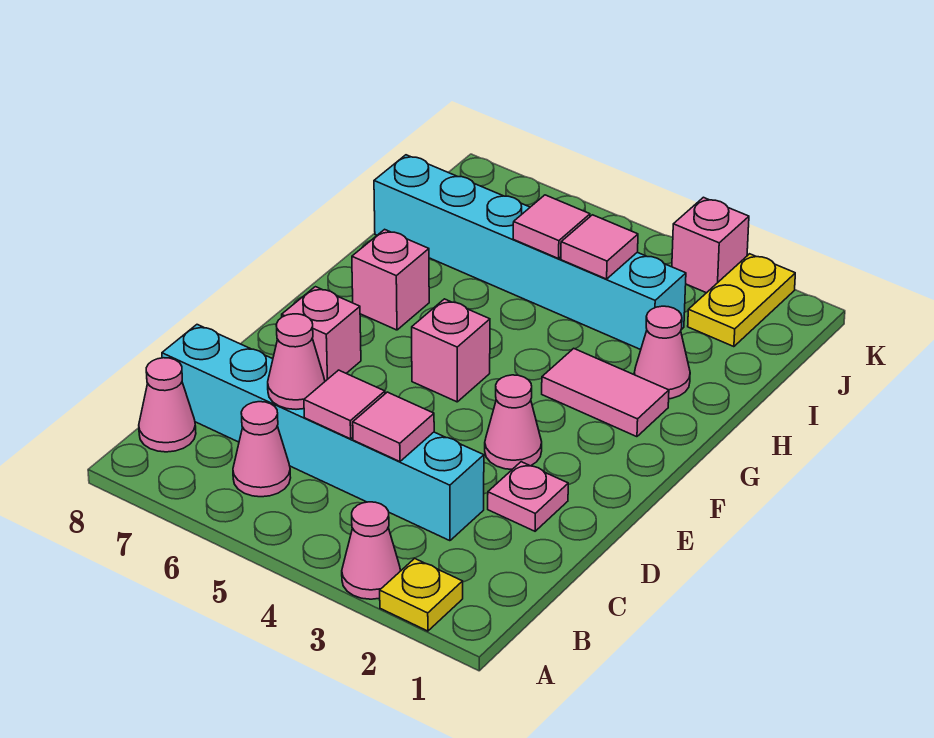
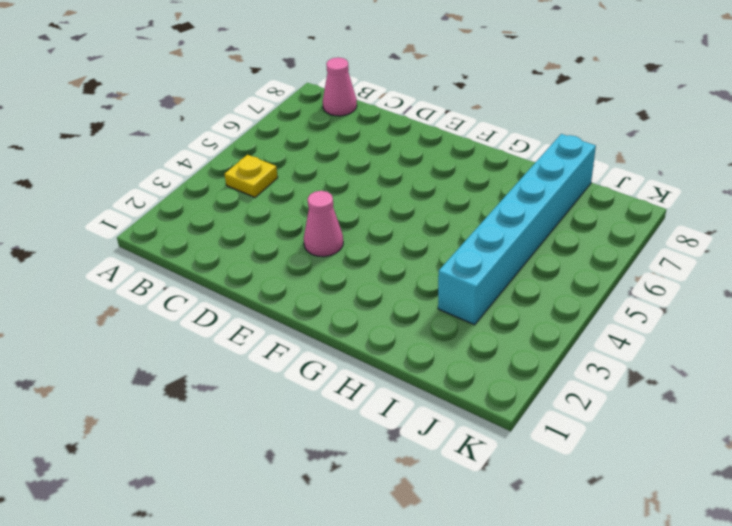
yellow 1x1 plate [225,155,278,197] -> yellow 1x1 plate moved to [380,558,463,631]
none -> pink 1x1 cone [342,502,401,599]
none -> pink 1x1 cone [233,402,291,497]
none -> cyan 1x6 brick [162,325,484,541]

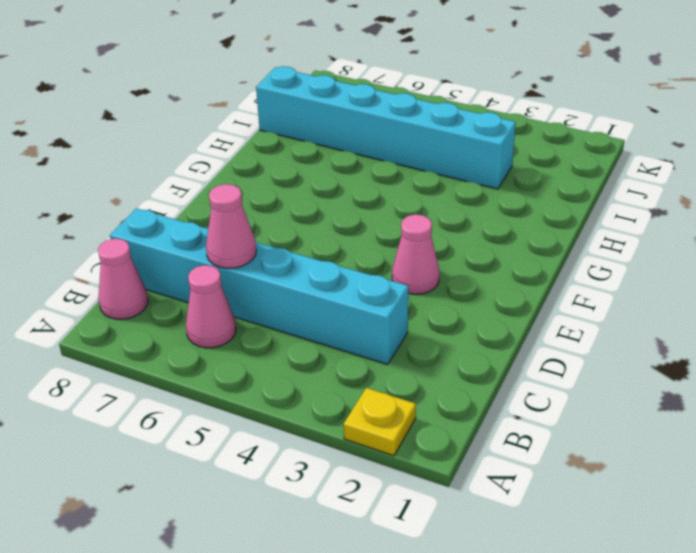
none -> pink 1x1 cone [342,502,401,599]
none -> pink 1x1 plate [488,462,568,531]
none -> pink 1x1 brick [282,287,361,381]

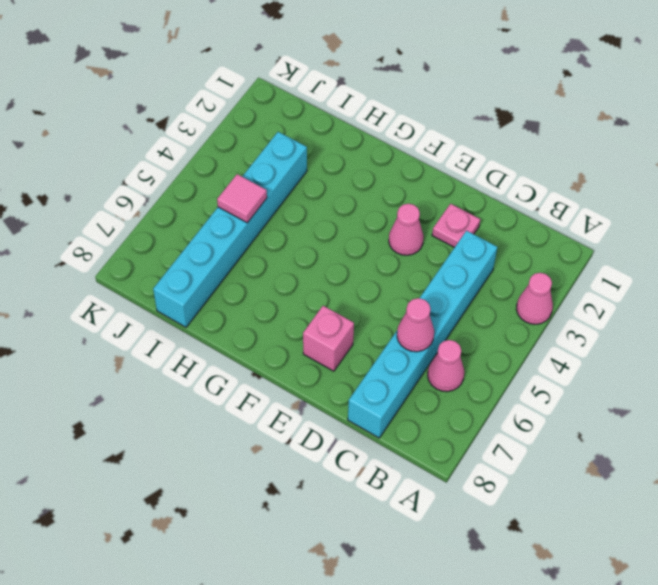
none -> yellow 1x1 plate [380,558,463,631]
none -> pink 1x1 cone [139,358,196,452]
none -> pink 1x1 brick [412,299,490,402]

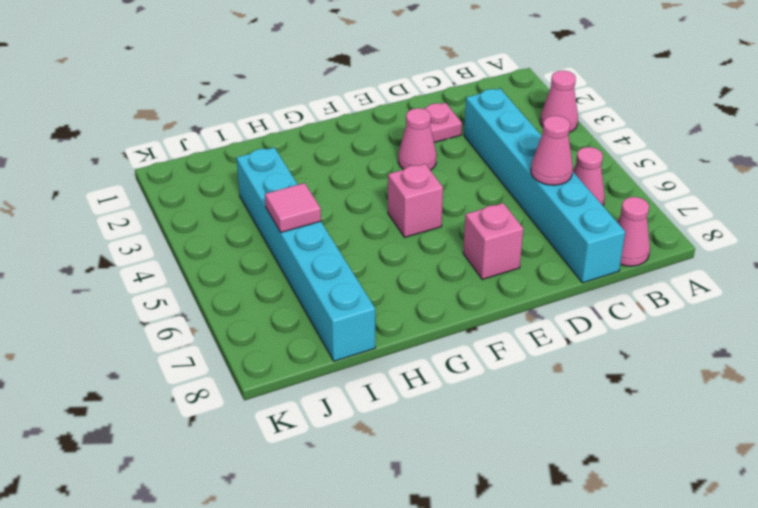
none -> yellow 1x1 plate [380,558,463,631]
none -> pink 1x2 tile [542,348,669,437]
none -> pink 1x1 brick [352,229,429,330]

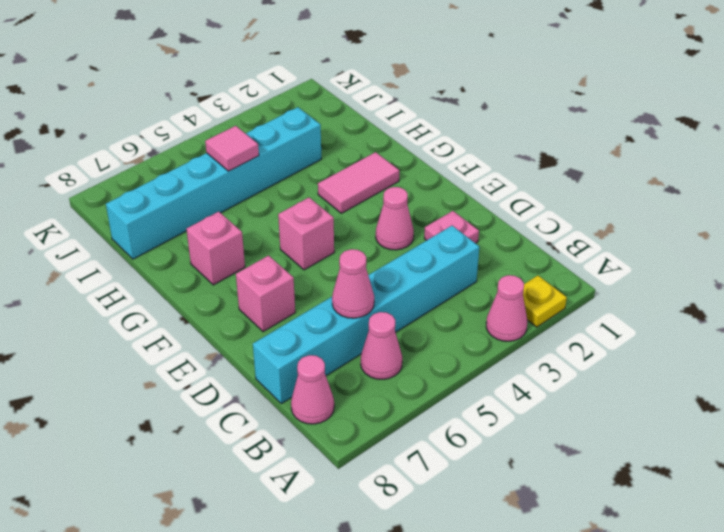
none -> pink 1x1 cone [634,306,690,399]
none -> yellow 1x2 plate [688,254,795,347]
none -> pink 1x1 brick [672,197,749,293]

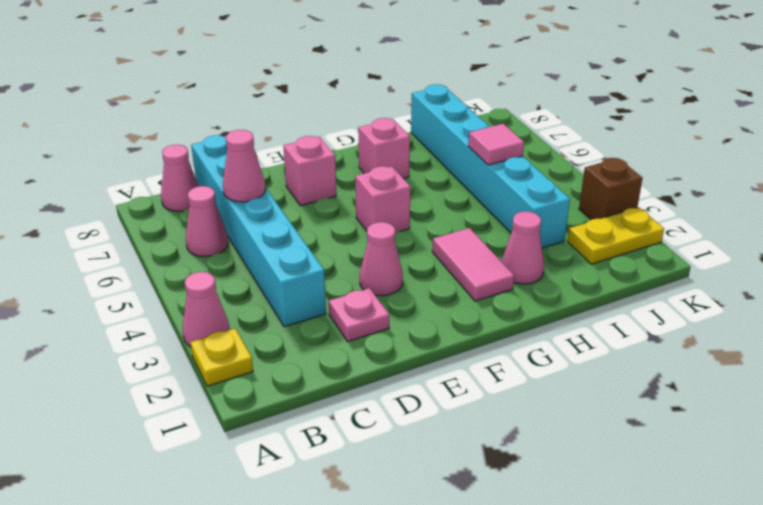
brown 1x1 brick [579,158,643,220] -> pink 1x1 brick [672,197,749,293]
none -> pink 1x1 tile [353,392,434,462]
none -> pink 1x1 tile [304,370,385,439]
none -> pink 1x1 tile [561,215,638,279]

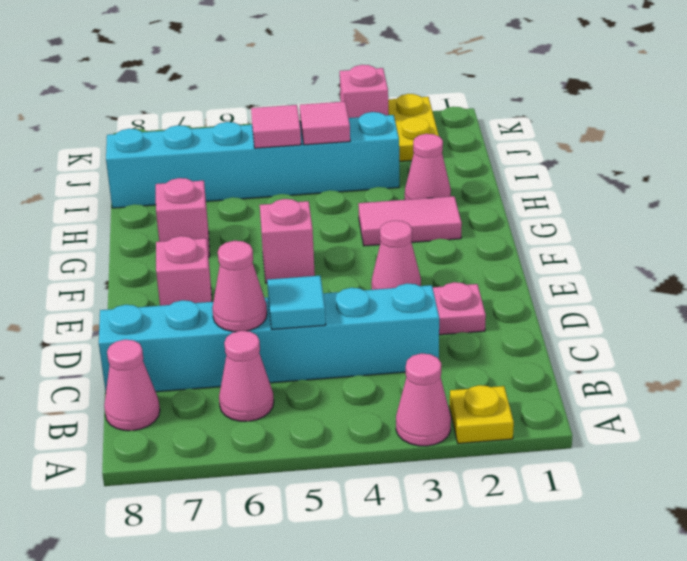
cyan 1x1 tile [267,276,326,329] -> pink 1x1 tile [304,370,385,439]
none -> pink 1x1 tile [353,392,434,462]

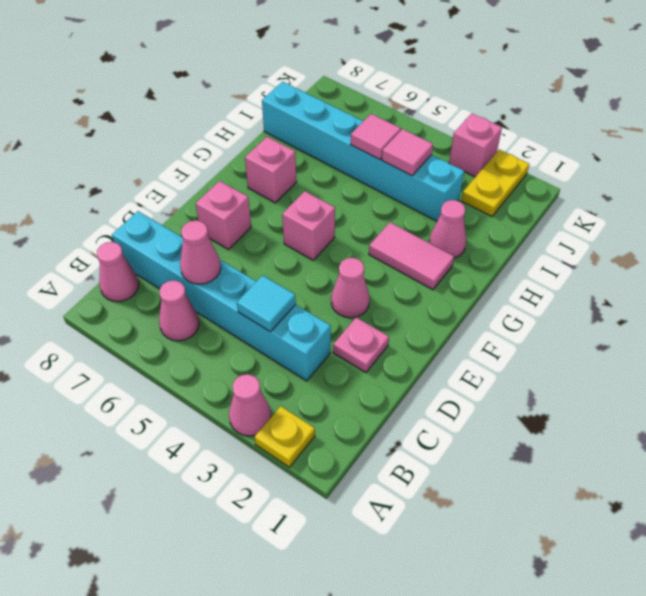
cyan 1x1 tile [237,275,296,332] -> pink 1x1 tile [353,392,434,462]
none -> pink 1x1 tile [304,370,385,439]

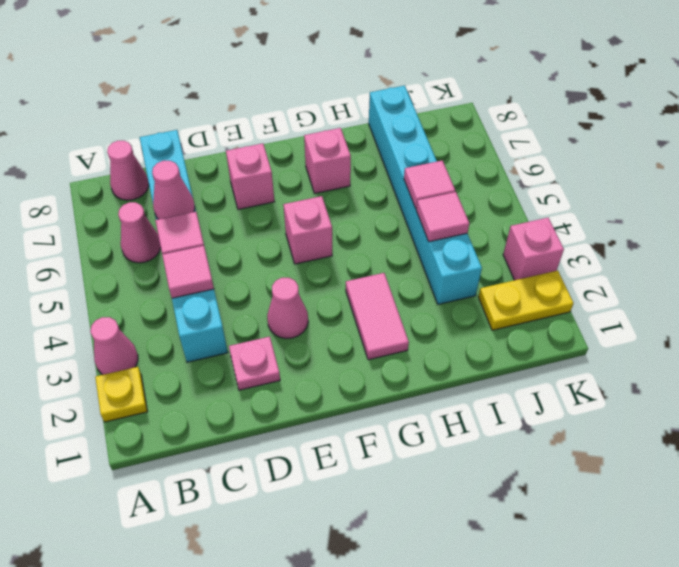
none -> pink 1x1 cone [634,306,690,399]

